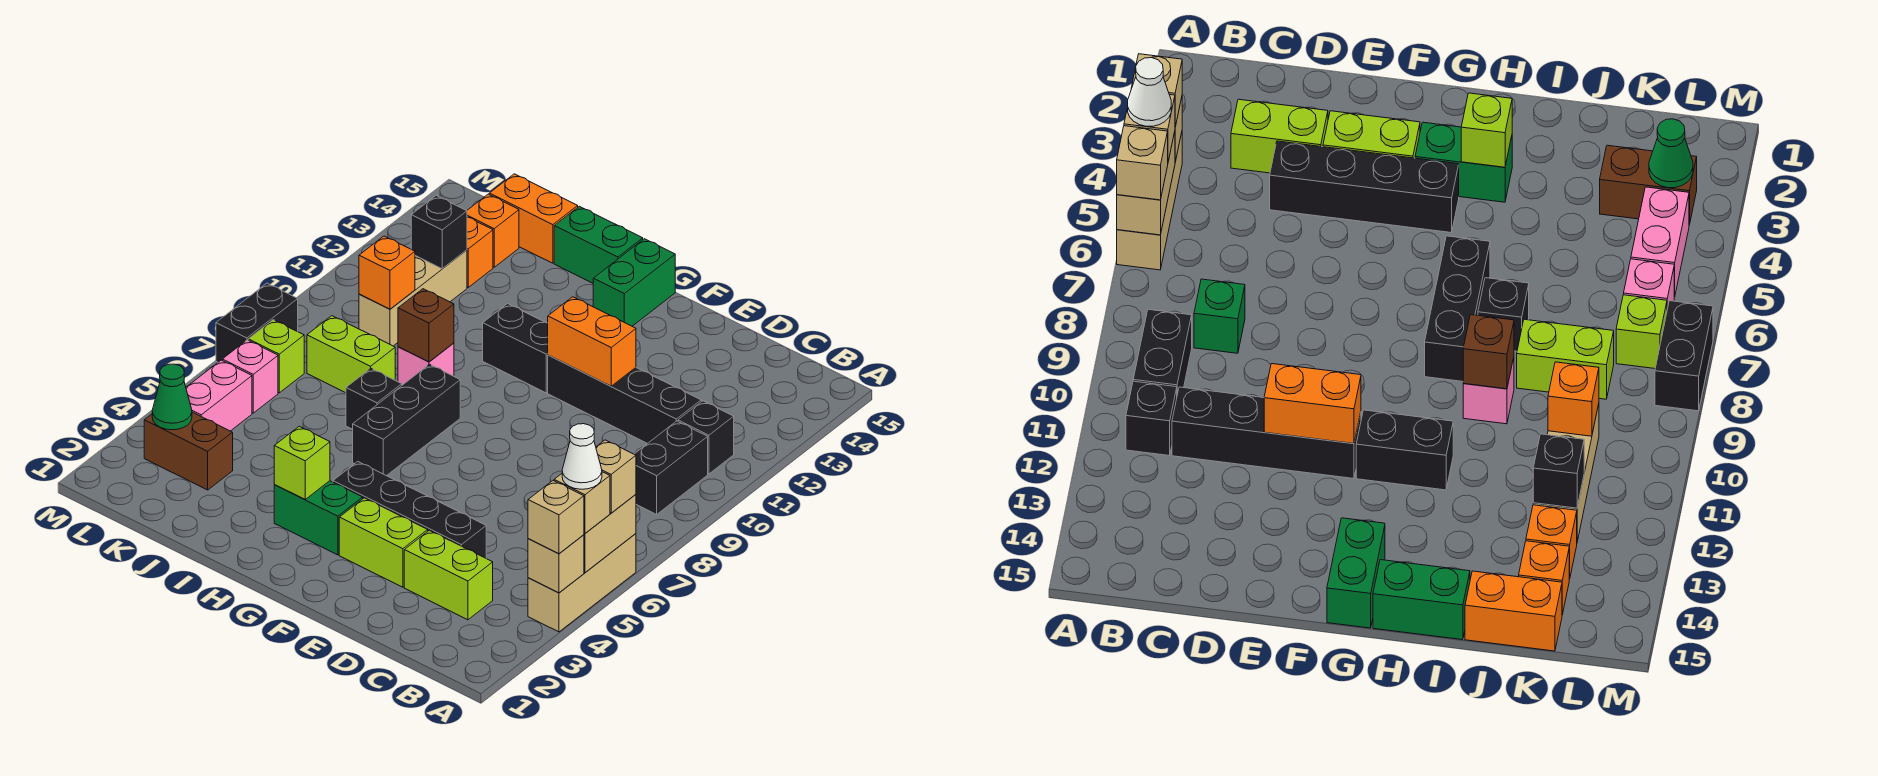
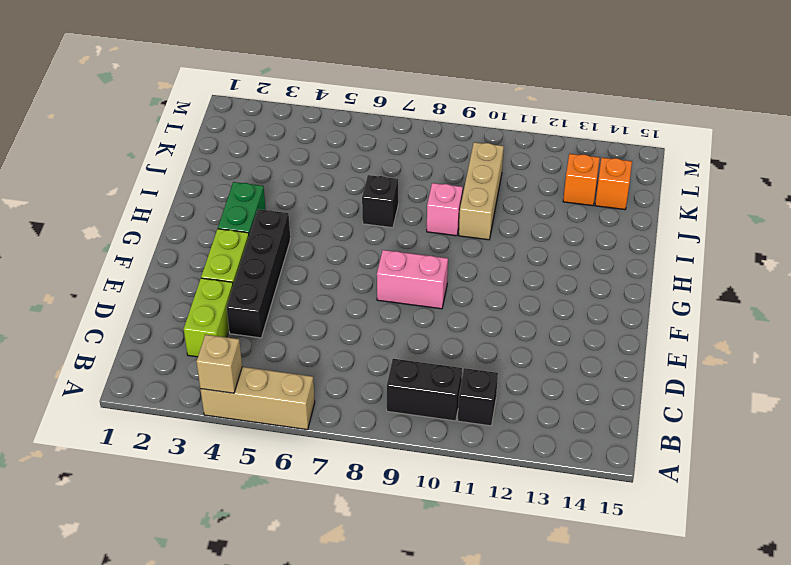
pink 1x2 brick [377,250,448,309] -> pink 1x2 brick moved to [186,360,252,431]
tan 1x3 brick [459,142,504,240] -> tan 1x3 brick turned to [359,250,467,346]
none -> green 1x1 brick [1194,279,1245,353]
none -> black 1x4 brick [548,355,701,444]
none -> black 1x2 brick [483,304,548,393]
none -> green 1x2 brick [593,239,675,326]

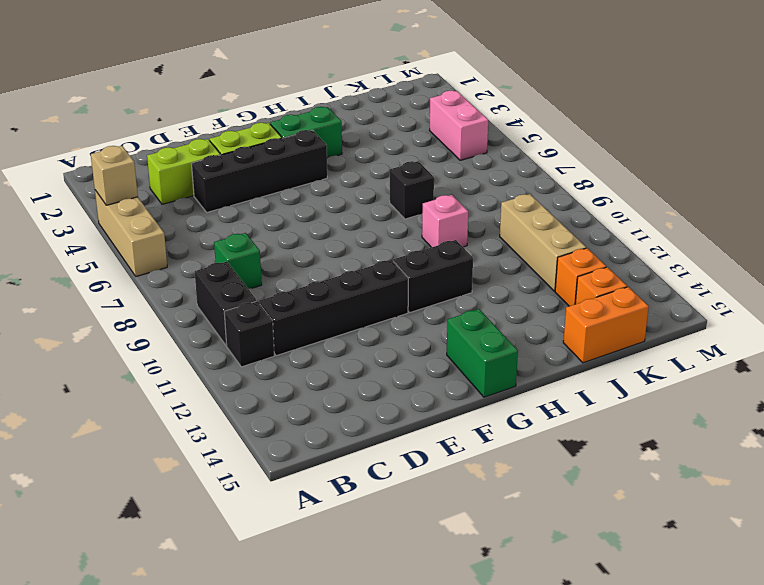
none -> black 1x3 brick [353,364,460,476]
none -> green 1x2 brick [554,206,643,283]
none -> lime 1x2 brick [307,316,395,393]
none -> brown 1x2 brick [144,412,233,490]

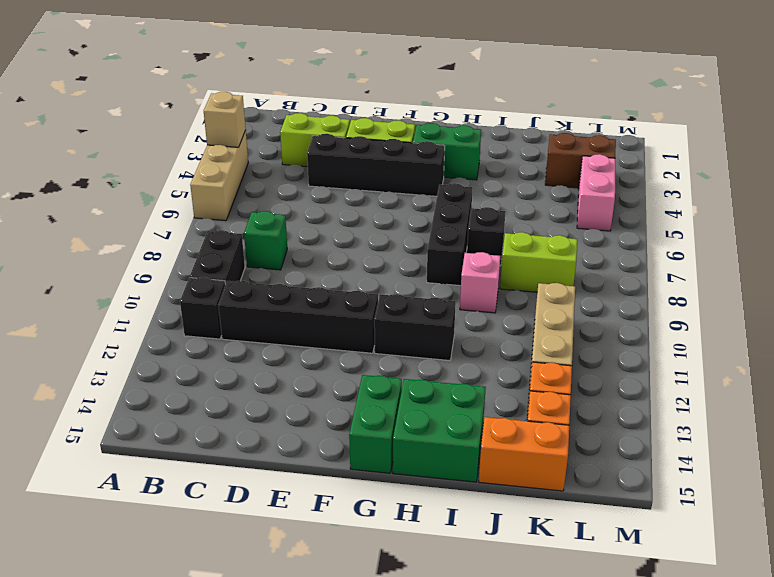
green 2x2 brick [393,379,486,482] -> green 1x2 brick [554,206,643,283]
none -> pink 1x1 brick [222,340,278,413]
none -> lime 1x1 brick [248,320,304,393]
none -> black 1x2 brick [216,283,298,362]
none -> tan 1x2 brick [584,495,636,573]

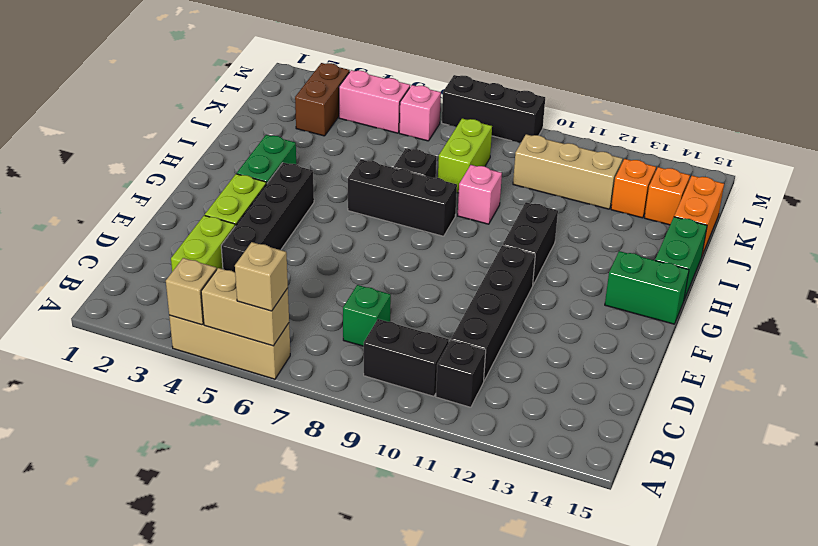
black 1x3 brick [442,75,545,143] -> black 1x2 brick [216,283,298,362]
none -> lime 1x1 brick [248,320,304,393]
none -> orange 1x2 brick [548,297,636,386]
none -> lime 1x1 brick [274,426,330,499]
none -> brown 1x1 brick [398,289,454,362]

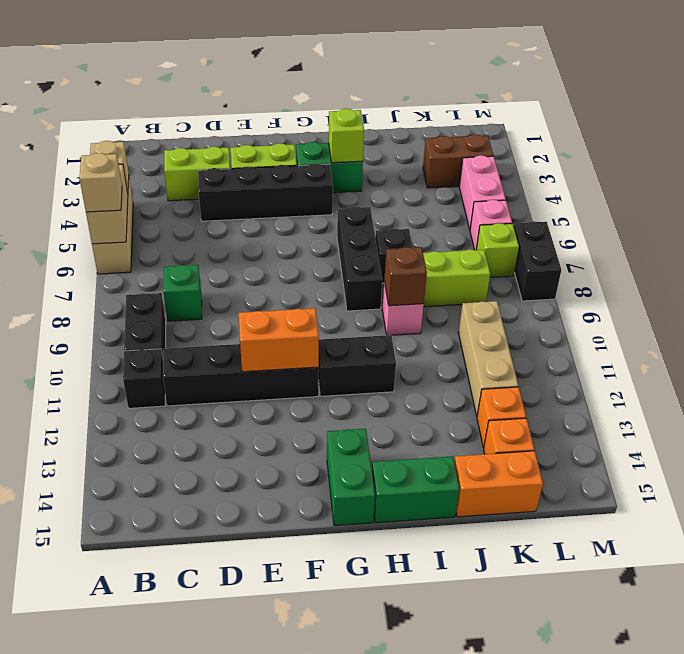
none -> orange 1x1 brick [359,236,415,309]
none -> black 1x1 brick [411,196,467,269]
none -> green 1x1 cone [152,364,192,430]
none -> tan 1x1 brick [528,481,584,554]

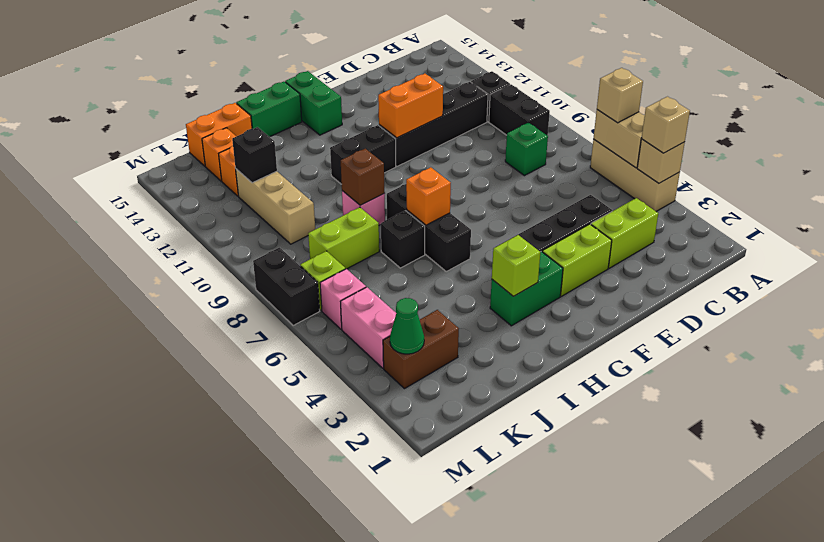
orange 1x1 brick [406,167,451,225] -> orange 1x1 brick moved to [359,236,415,309]
none -> tan 1x1 brick [554,472,610,533]
none -> white 1x1 cone [562,424,602,489]

